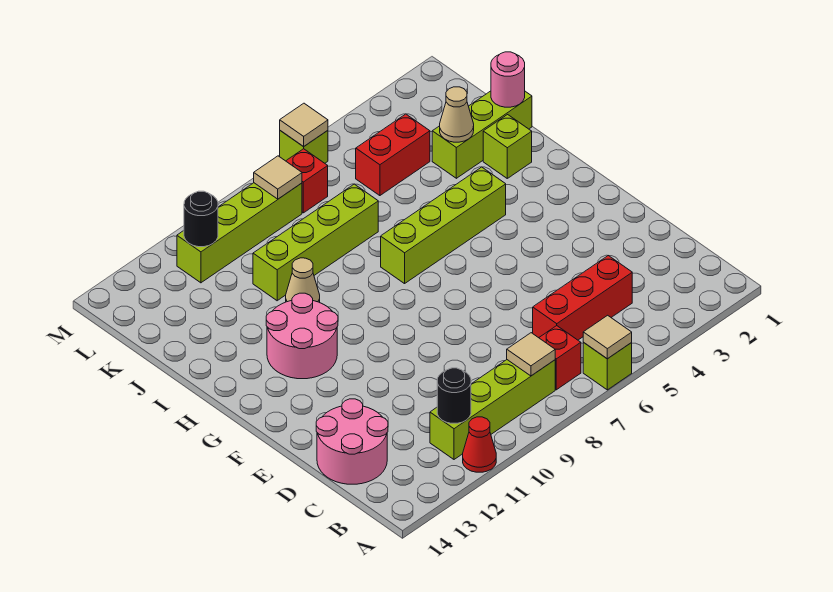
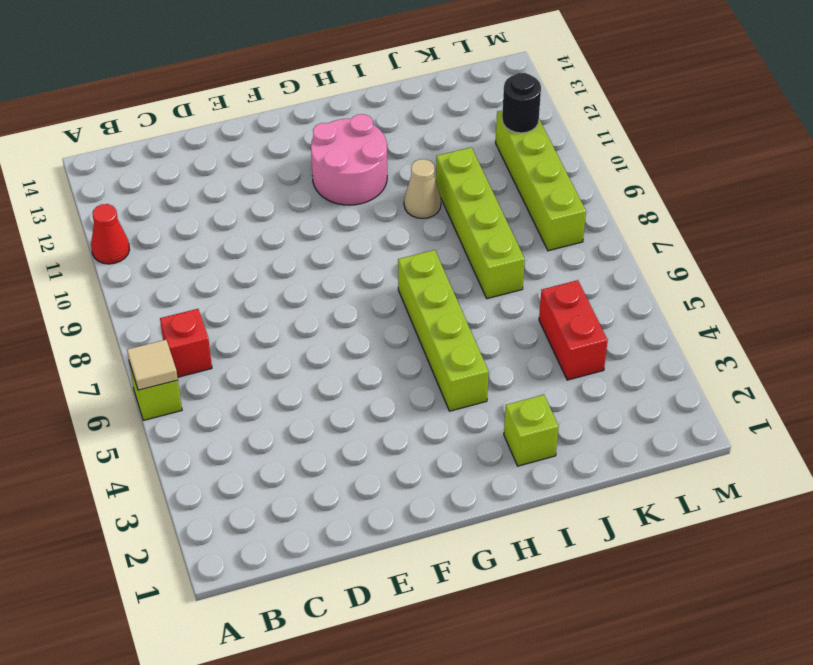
none -> lime 1x4 brick [430,360,555,459]
none -> red 1x3 brick [533,256,632,340]
none -> pink 2x2 round brick [316,399,388,484]

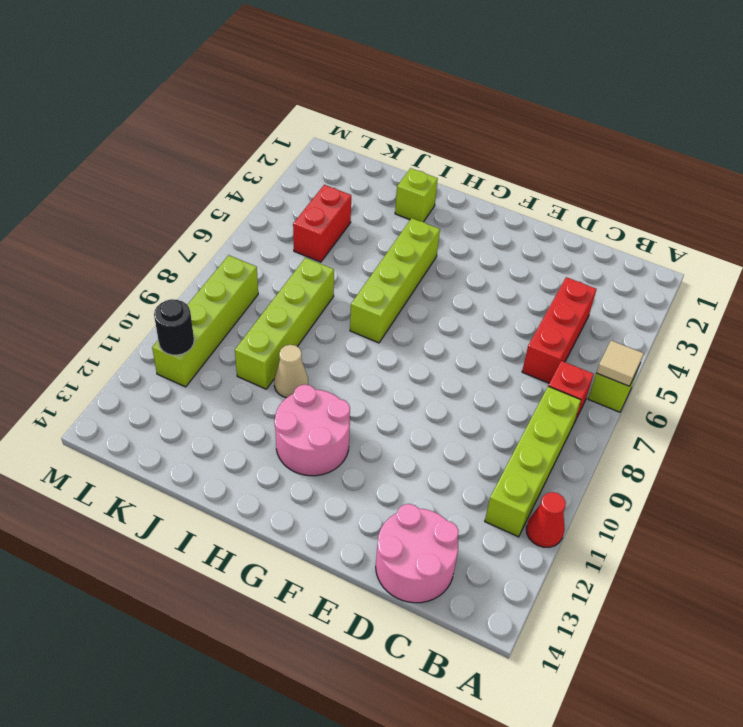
none -> lime 1x3 brick [432,91,532,178]
none -> red 1x1 brick [286,149,328,213]
none -> lime 1x1 brick [280,131,328,163]

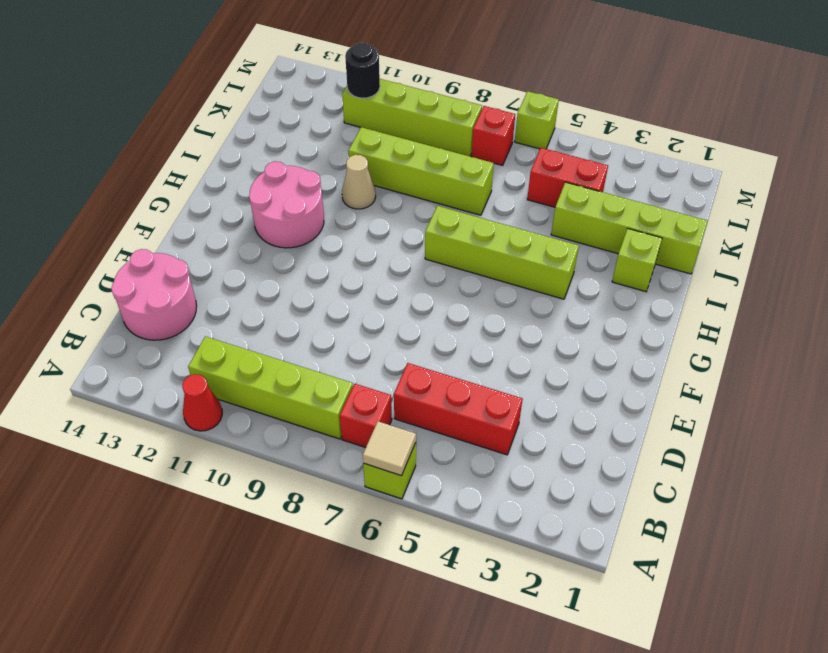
lime 1x4 brick [551,182,708,274] -> lime 1x3 brick [432,91,532,178]
none -> tan 1x1 tile [507,333,555,376]
none -> black 1x1 round brick [437,368,471,423]
none -> pink 1x1 round brick [491,52,525,107]

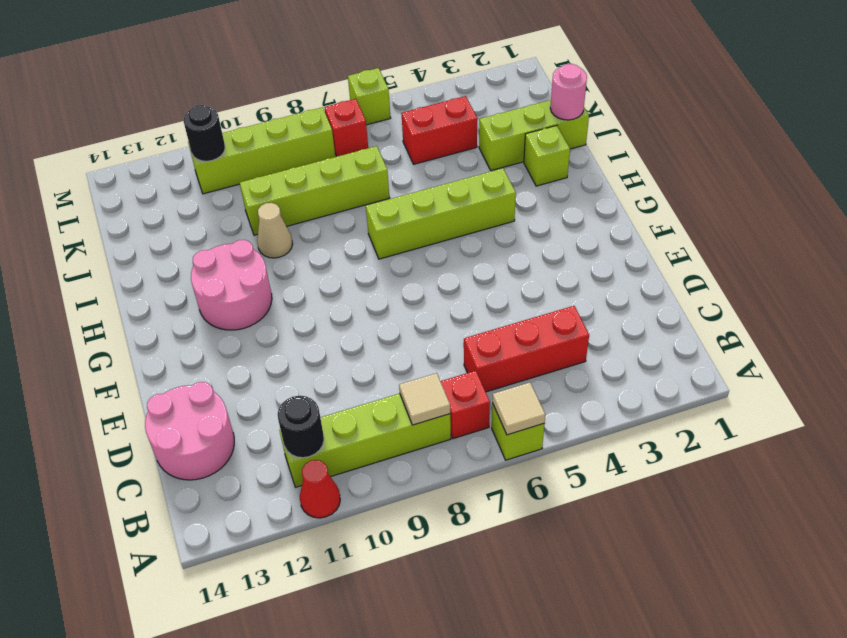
none -> tan 1x1 cone [440,87,474,142]
none -> tan 1x1 tile [254,156,302,199]
none -> tan 1x1 tile [280,103,328,147]

